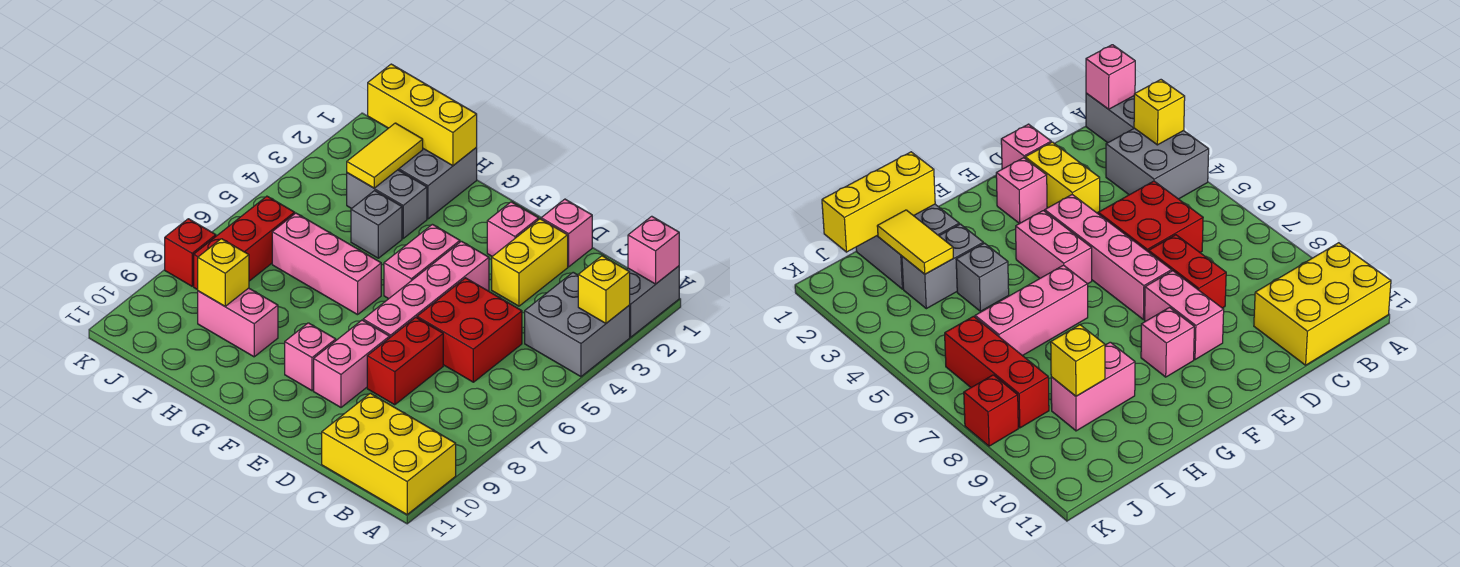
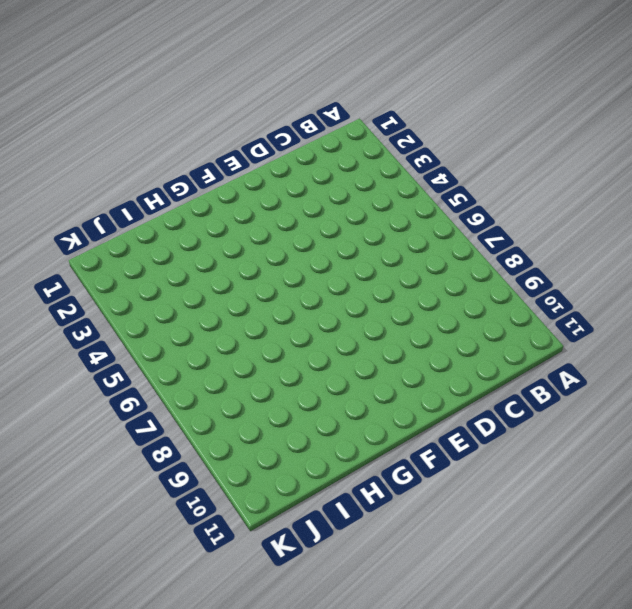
none -> grey 1x2 brick [627,266,679,337]
none -> grey 2x2 brick [525,272,630,377]
none -> yellow 2x3 brick [322,393,456,514]

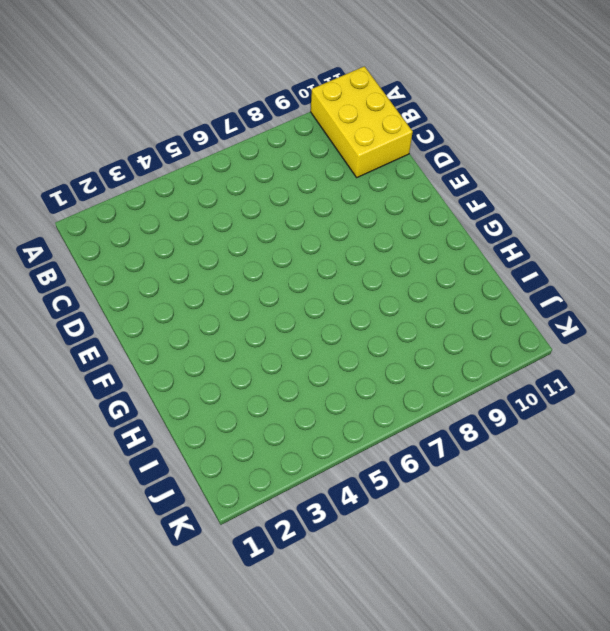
none -> grey 1x2 brick [627,266,679,337]
none -> grey 2x2 brick [525,272,630,377]
none -> red 2x2 brick [417,278,522,382]

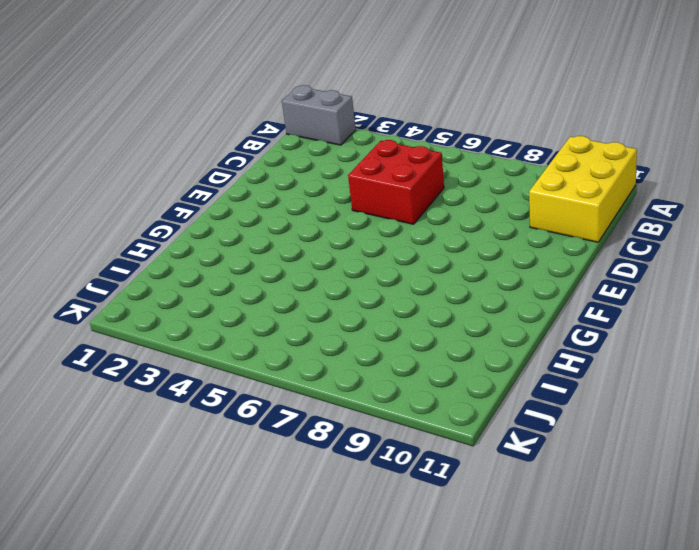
none -> grey 2x2 brick [525,272,630,377]
none -> pink 1x1 brick [541,199,592,267]
none -> yellow 1x2 brick [492,219,568,306]

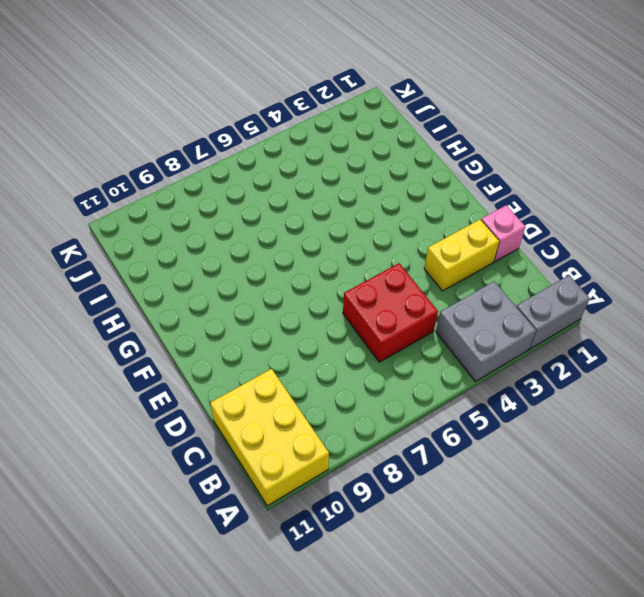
none -> red 1x2 brick [367,317,443,405]
none -> pink 1x1 brick [487,202,539,256]
none -> pink 1x4 brick [363,241,489,337]

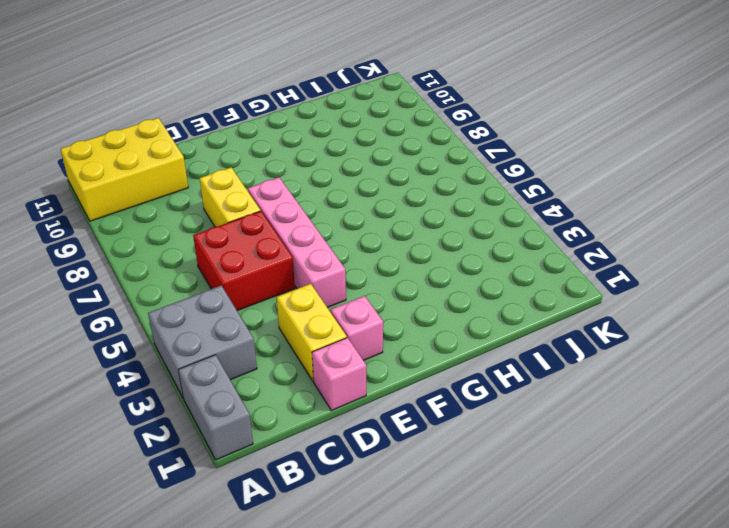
yellow 1x2 brick [200,167,261,227] -> red 1x2 brick [367,317,443,405]
none -> pink 1x2 brick [314,320,390,407]
none -> pink 1x2 brick [384,224,460,299]
none -> pink 1x1 brick [285,323,336,391]

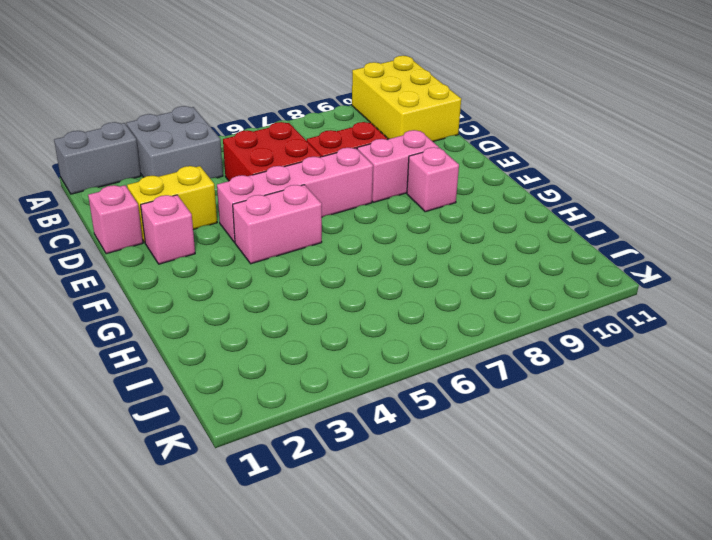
none -> pink 1x3 brick [272,213,381,315]
none -> grey 2x2 brick [398,148,477,219]
none -> grey 1x2 brick [347,170,427,238]

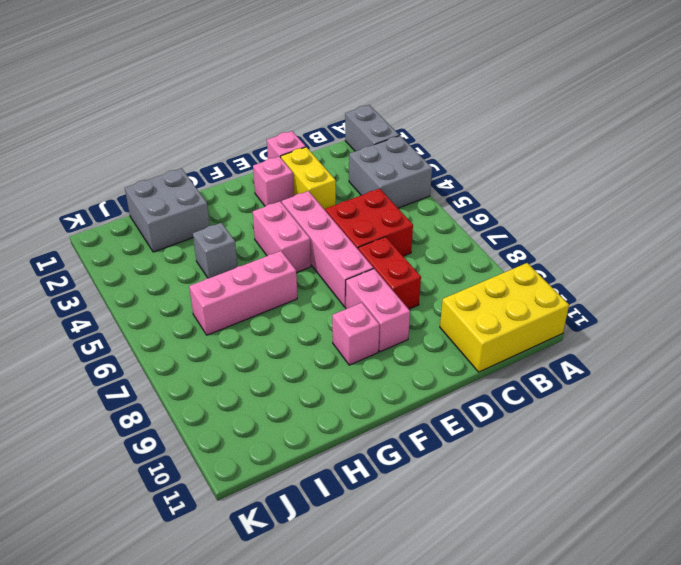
none -> grey 1x2 brick [347,170,427,238]
none -> pink 1x2 brick [198,288,278,357]
none -> red 1x3 brick [194,196,295,290]

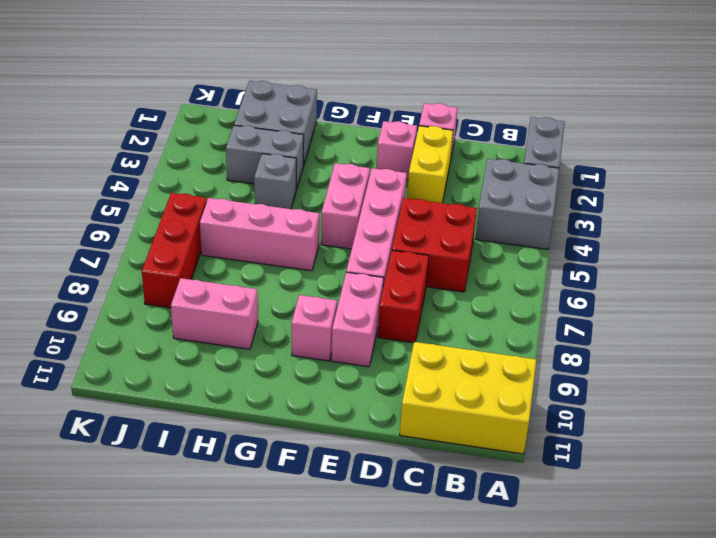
none -> red 1x1 brick [165,219,216,286]
none -> pink 1x1 brick [628,216,679,284]
none -> yellow 1x1 brick [578,256,630,323]

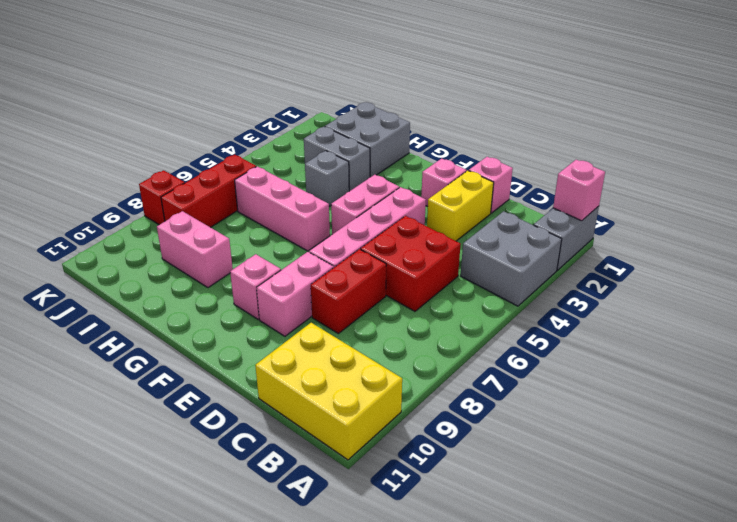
none -> yellow 1x1 brick [578,256,630,323]
none -> yellow 1x3 brick [368,64,477,166]
none -> yellow 1x2 tile [347,123,423,188]

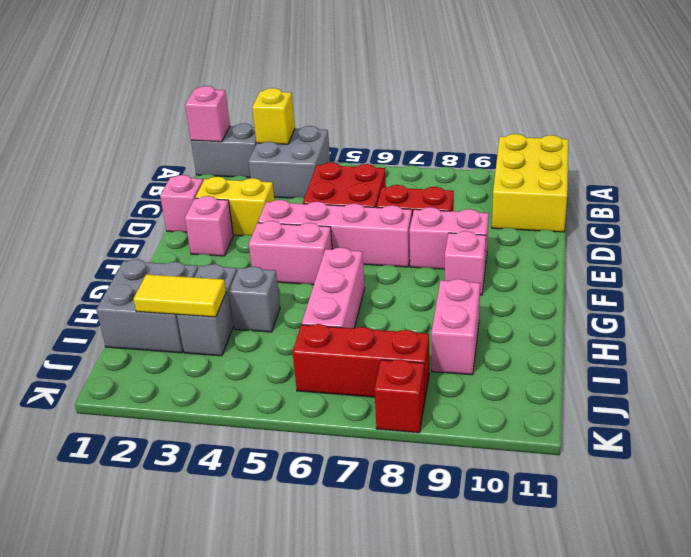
none -> yellow 1x3 brick [368,64,477,166]
none -> yellow 1x1 brick [198,239,249,306]

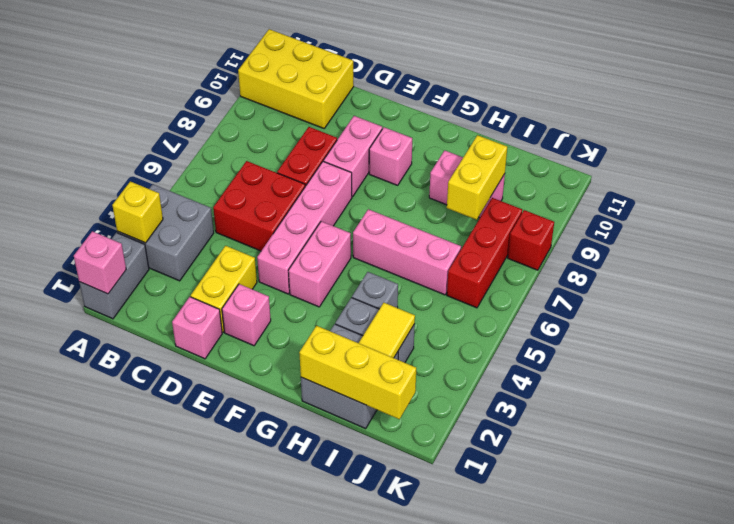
yellow 1x2 brick [447,135,507,220] -> yellow 1x1 brick [198,239,249,306]

